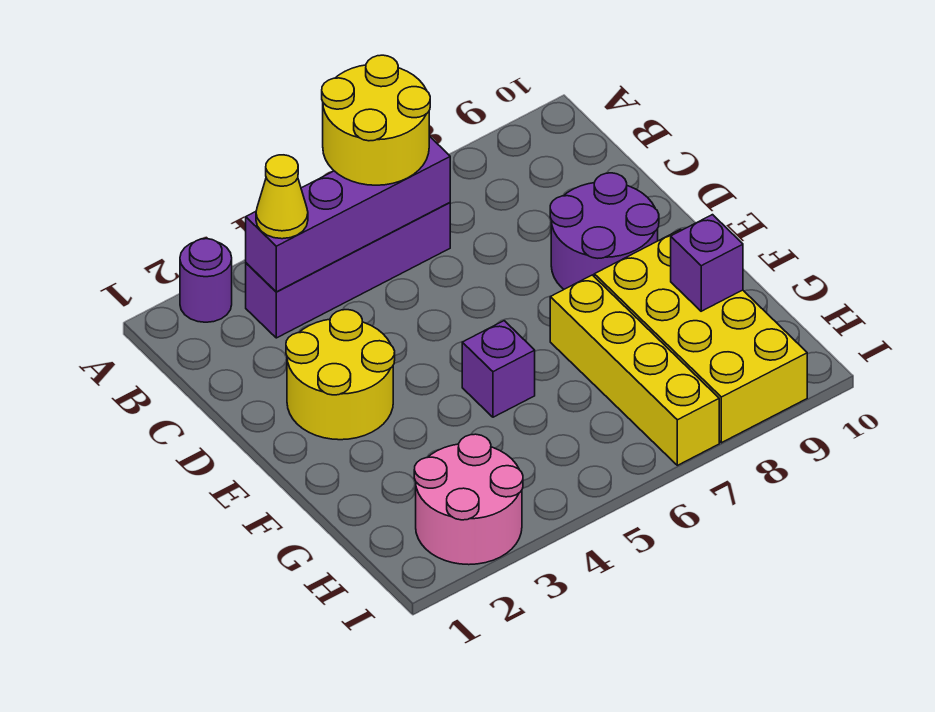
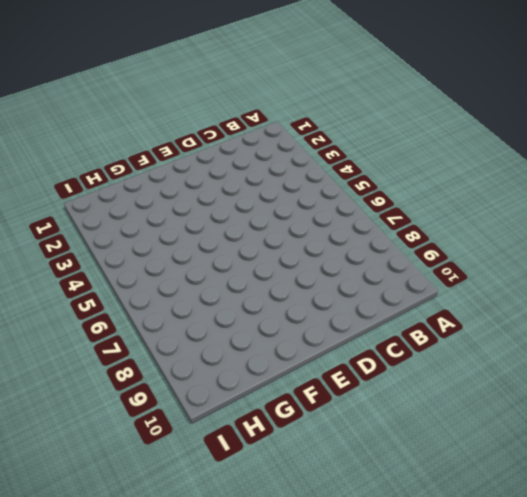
none -> purple 1x1 round brick [180,239,232,322]
none -> purple 1x4 brick [246,203,450,338]
none -> yellow 2x2 round brick [286,310,395,440]

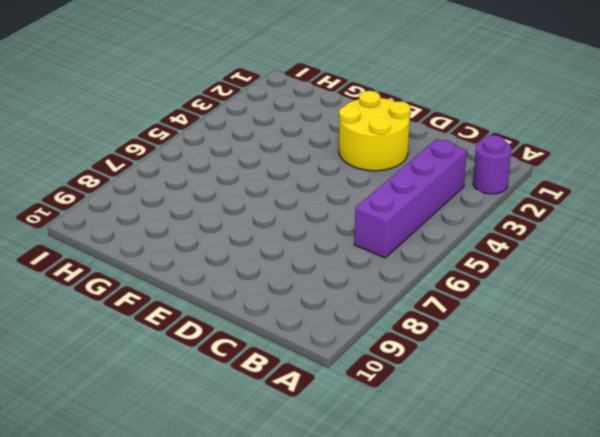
none -> purple 2x2 round brick [550,173,659,289]
none -> purple 1x1 brick [462,321,535,417]
none -> yellow 1x4 brick [550,275,719,465]

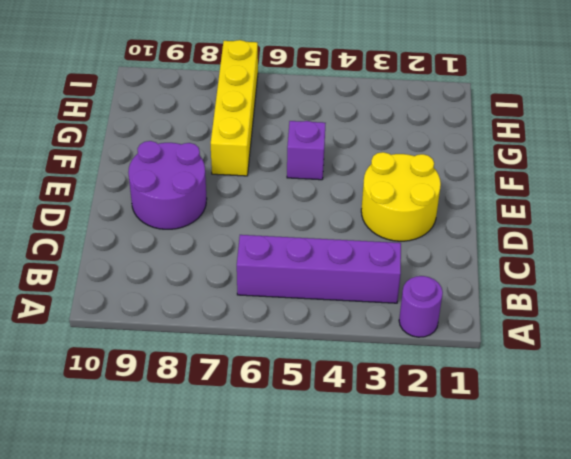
none -> yellow 2x4 brick [594,230,807,443]
none -> pink 2x2 round brick [414,434,523,565]
none -> purple 1x4 brick [246,136,450,292]

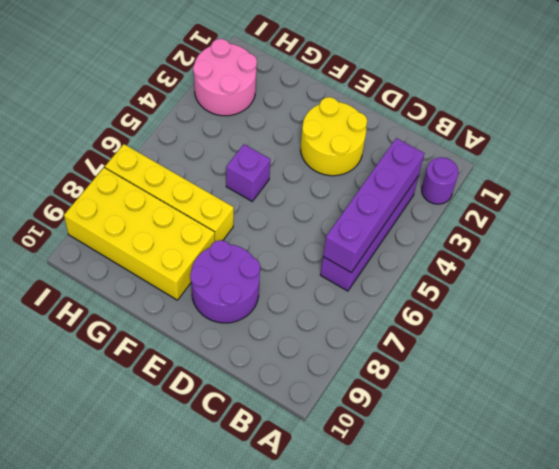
none -> purple 1x1 brick [671,215,743,311]
none -> yellow 2x2 round brick [322,55,430,185]
none -> yellow 1x1 cone [256,155,308,239]

